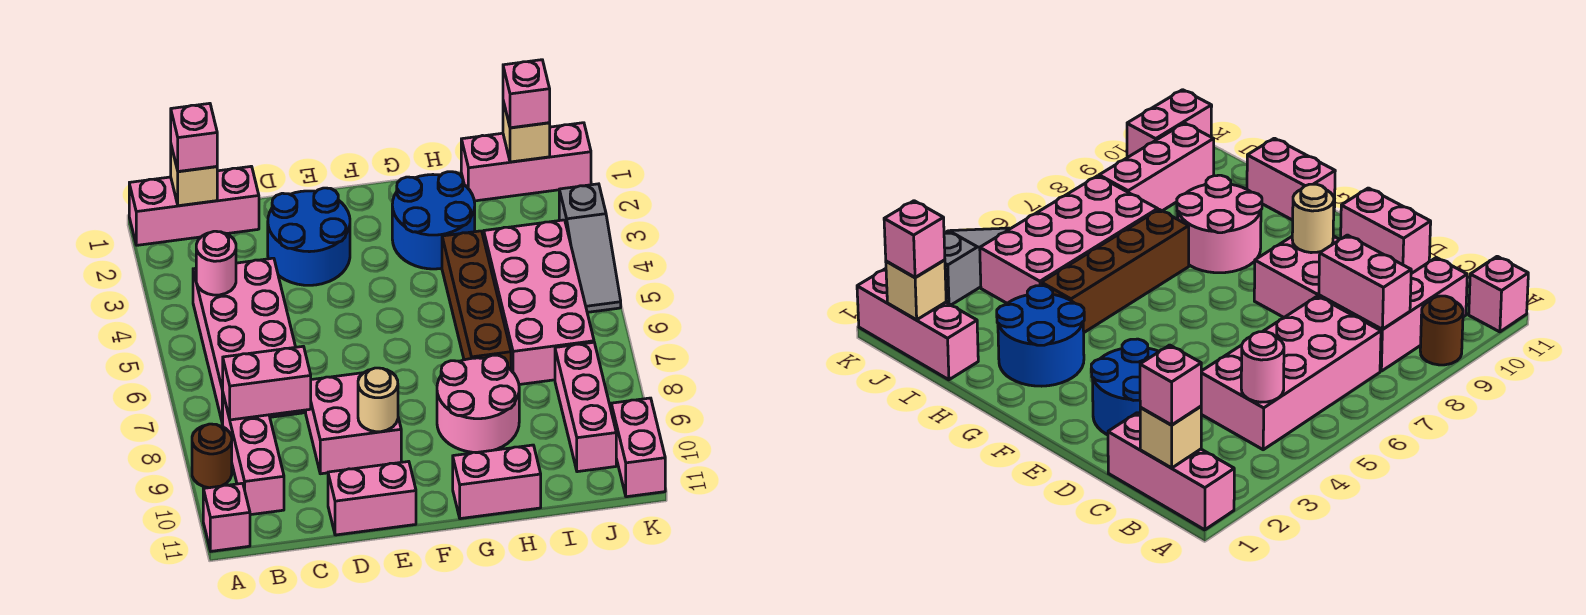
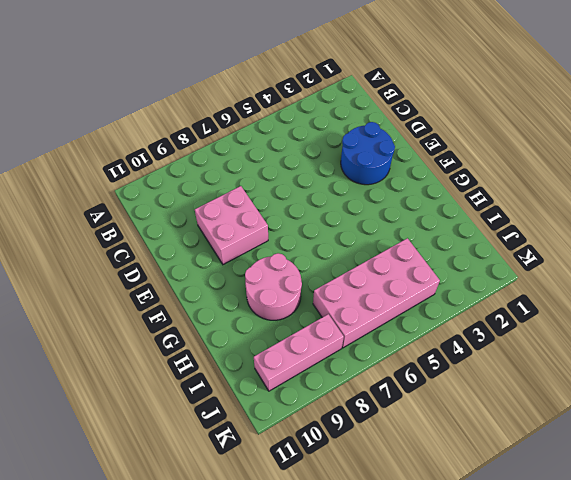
none -> pink 1x3 brick [129,166,259,245]
none -> brown 1x1 round brick [192,424,232,488]
none -> pink 1x1 brick [203,483,250,551]

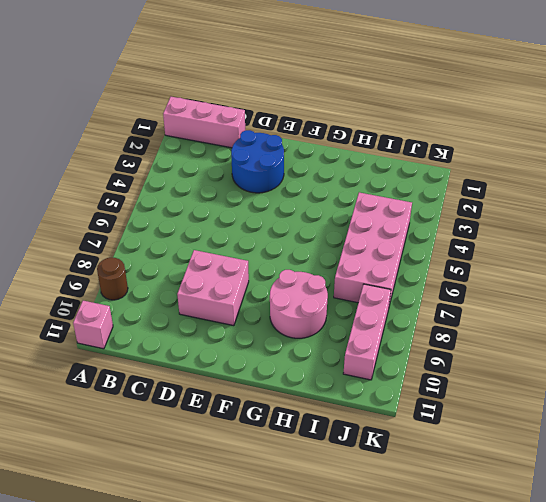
none -> pink 2x4 brick [193,258,303,423]
none -> pink 1x3 brick [223,395,284,515]
none -> pink 1x2 brick [328,461,416,535]

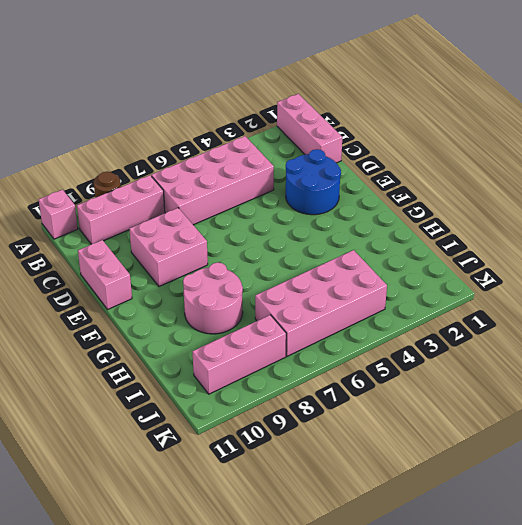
none -> blue 2x2 round brick [392,172,475,269]
none -> pink 1x2 brick [453,445,541,519]
none -> brown 1x4 brick [442,231,511,370]

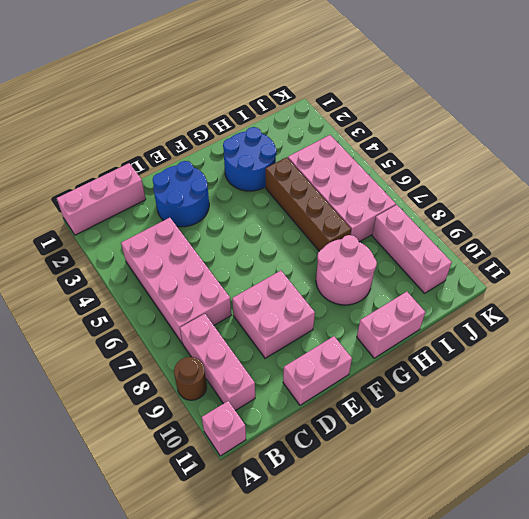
none -> pink 1x3 brick [461,123,591,201]
none -> grey 1x3 slope [559,184,621,312]
none -> pink 1x2 brick [611,398,665,497]

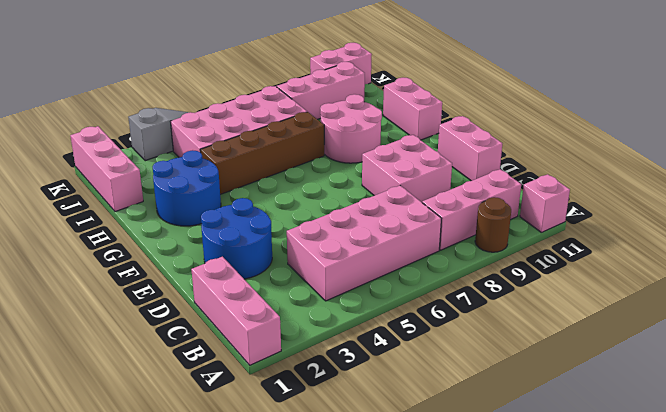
none -> tan 1x1 brick [171,146,217,206]
none -> pink 1x1 round brick [196,231,236,295]
none -> pink 1x2 brick [223,346,311,420]

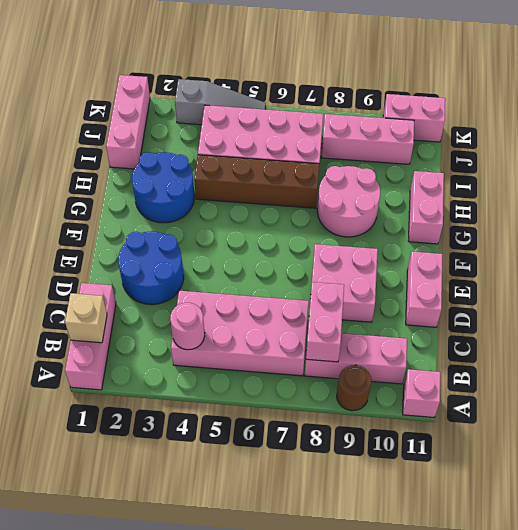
none -> tan 1x1 round brick [358,368,398,432]
none -> tan 1x1 brick [503,101,550,162]
none -> pink 1x1 brick [171,103,217,171]

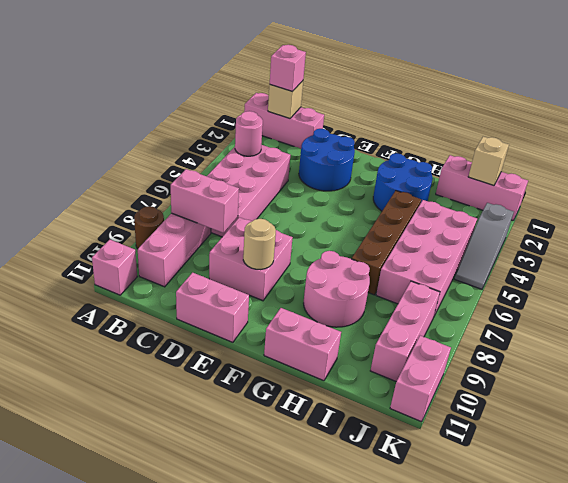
none -> pink 1x1 brick [503,60,550,128]

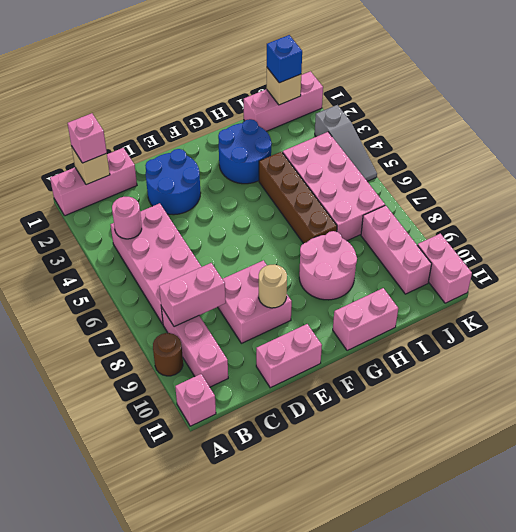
blue 1x1 brick [267,35,302,83] -> pink 1x1 brick [503,60,550,128]

